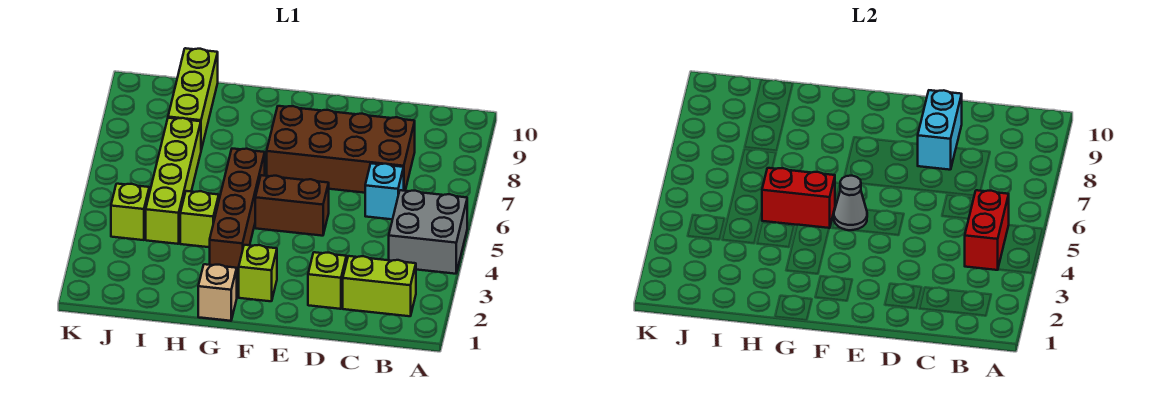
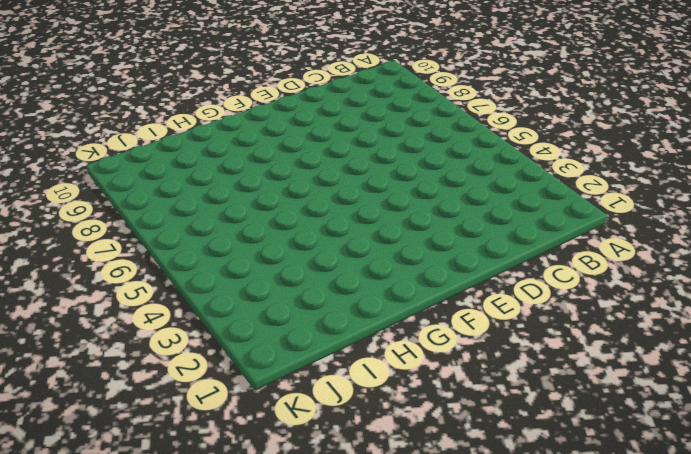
none -> grey 2x2 brick [389,190,467,274]
none -> lime 1x2 brick [343,256,416,316]
none -> cyan 1x1 brick [365,163,404,219]

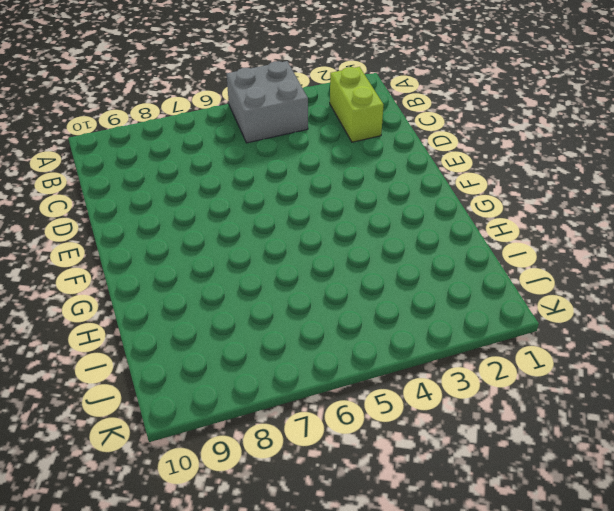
none -> cyan 1x1 brick [365,163,404,219]
none -> brown 2x4 brick [267,106,415,193]
none -> lime 1x1 brick [308,252,346,309]

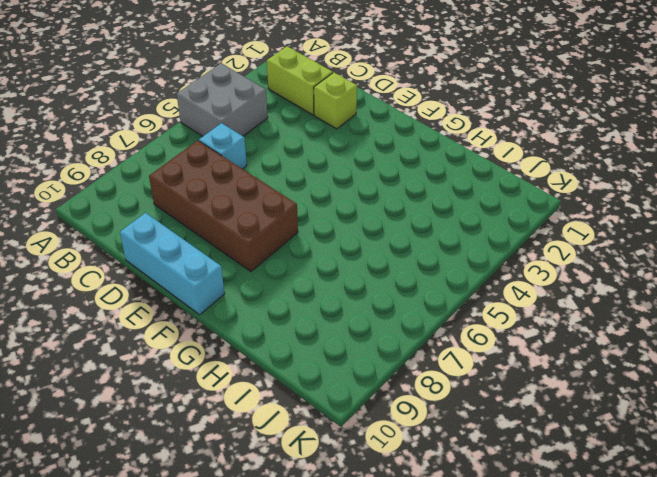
cyan 1x3 brick [120,213,225,315] -> none
none -> brown 1x2 brick [255,175,329,236]
none -> lime 1x1 brick [239,245,277,301]
none -> tan 1x1 brick [198,264,237,321]

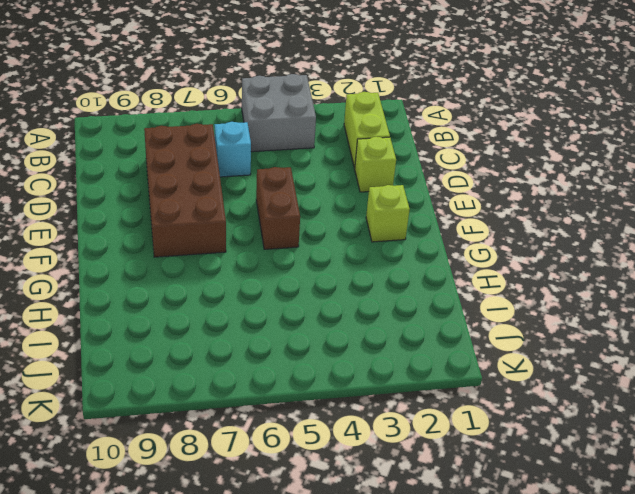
none -> tan 1x1 brick [198,264,237,321]
none -> brown 1x4 brick [210,149,265,274]
none -> lime 1x1 brick [180,191,219,247]

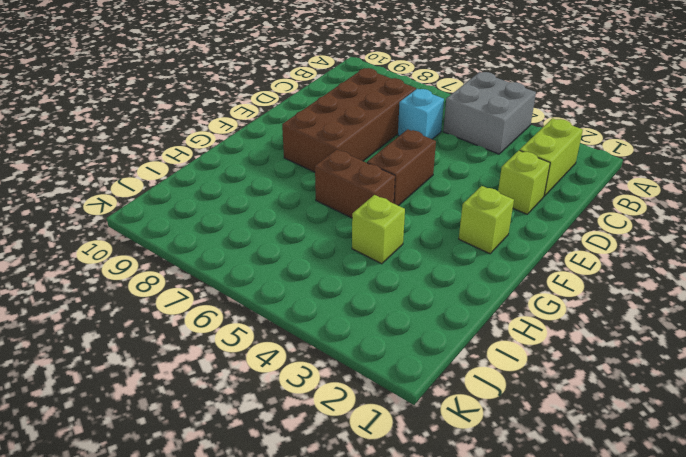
brown 1x2 brick [315,149,395,218] -> brown 1x4 brick [210,149,265,274]
none -> tan 1x1 brick [198,264,237,321]
none -> lime 1x4 brick [146,118,201,244]
none -> lime 1x3 brick [168,48,218,150]

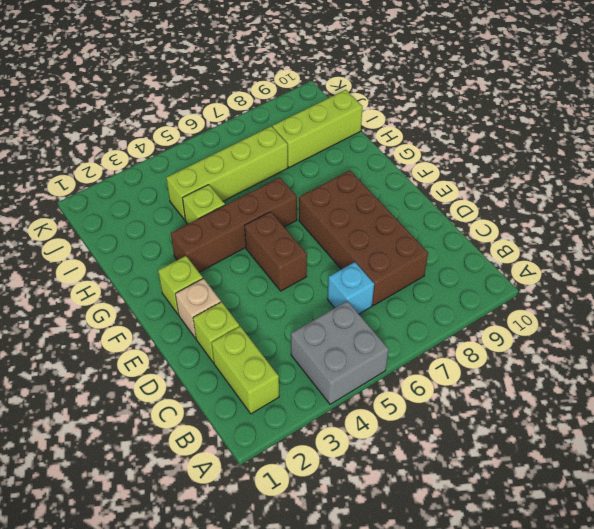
tan 1x1 brick [175,279,221,338] -> tan 1x1 brick moved to [198,264,237,321]
none -> lime 1x1 brick [111,184,149,240]
none -> red 1x2 brick [965,190,1009,270]
none -> cyan 1x2 brick [918,90,962,170]

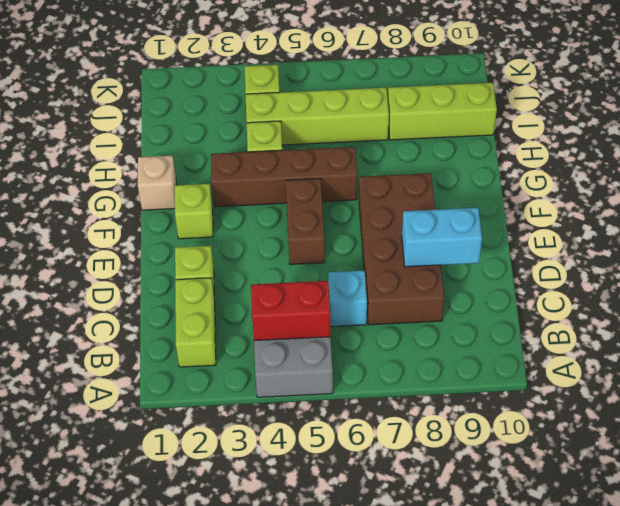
none -> grey 1x1 cone [834,176,867,230]
none -> red 1x2 brick [762,168,835,228]

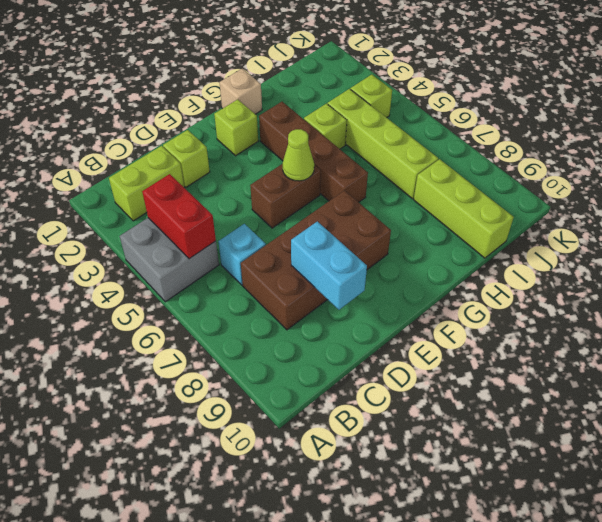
lime 1x1 cone [282,129,314,181] -> grey 1x1 cone [834,176,867,230]
none -> red 1x2 brick [762,168,835,228]

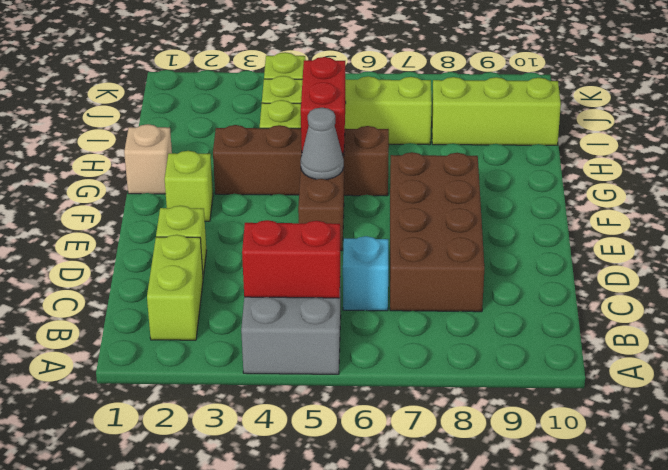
none -> cyan 1x2 brick [918,90,962,170]

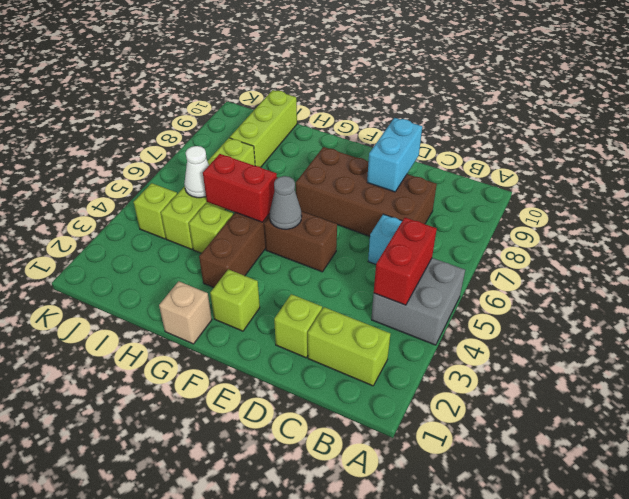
white 1x1 cone [184,146,209,198] -> none

